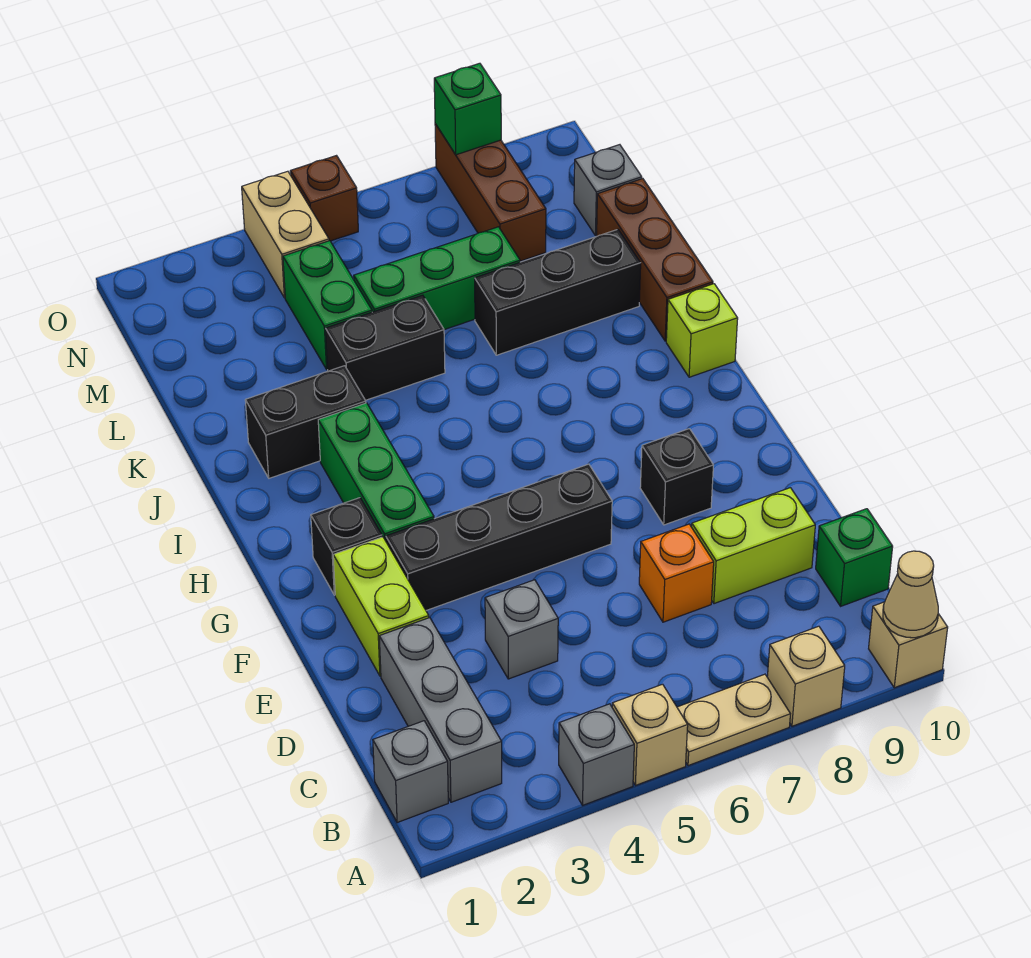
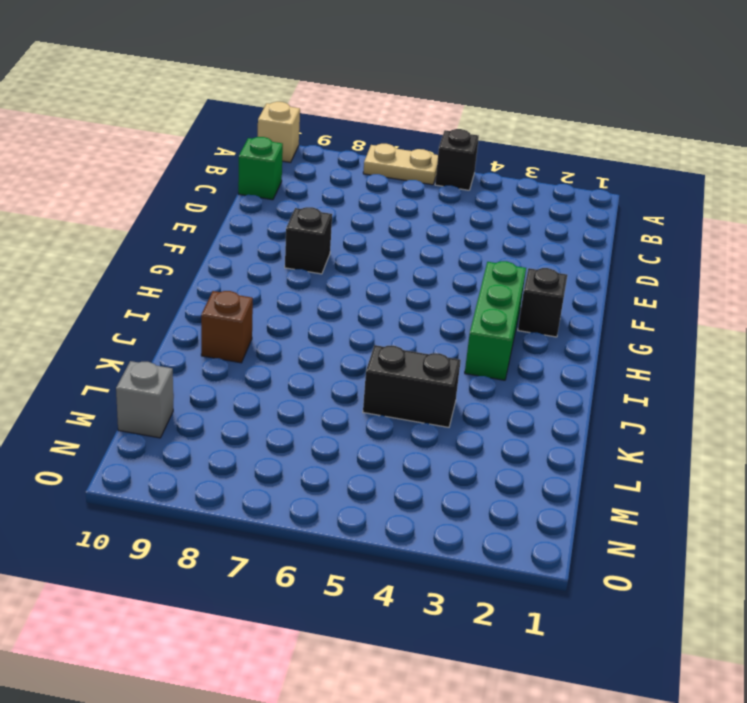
black 1x1 brick [435,129,479,190] -> tan 1x1 brick [612,684,688,785]
brown 1x1 brick [201,291,253,363] -> brown 1x1 brick moved to [291,156,358,241]
none -> grey 1x1 brick [559,704,634,805]
none -> tan 1x1 brick [767,626,845,726]
none -> grey 1x1 brick [373,721,448,823]

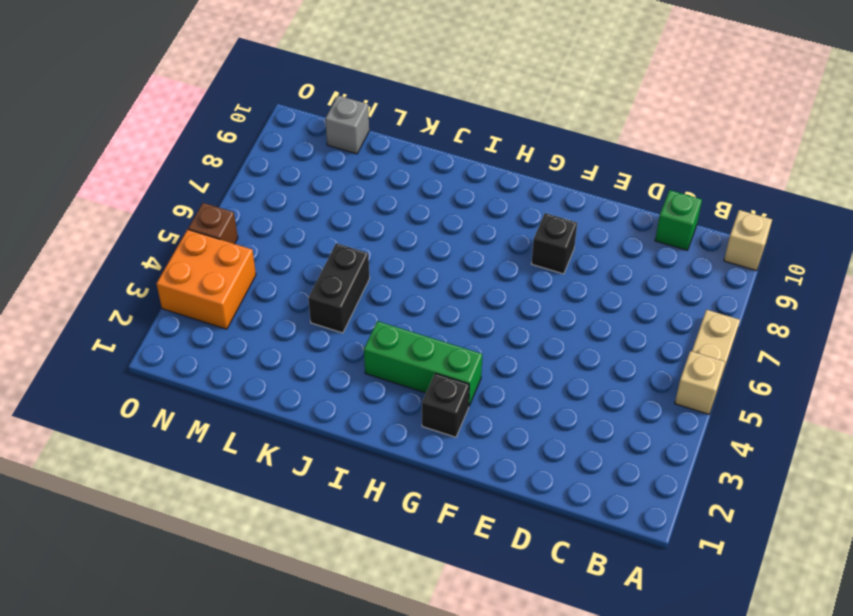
orange 2x2 brick [157,230,256,329] -> tan 1x2 brick [242,171,329,298]
none -> grey 1x1 brick [559,704,634,805]
none -> tan 1x1 brick [767,626,845,726]
none -> grey 1x1 brick [373,721,448,823]

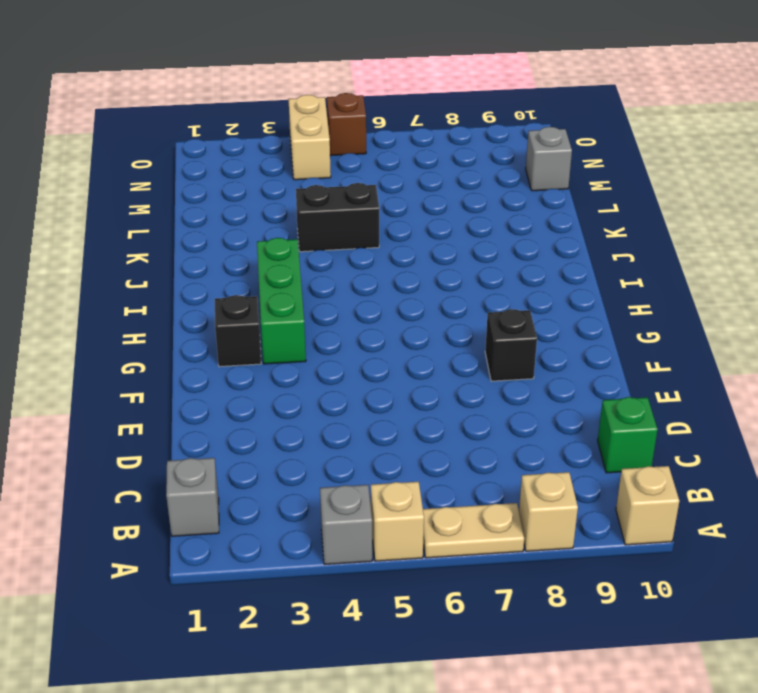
none -> grey 1x3 brick [379,618,502,802]
none -> grey 1x1 brick [485,580,558,679]
none -> orange 1x1 brick [639,524,714,622]

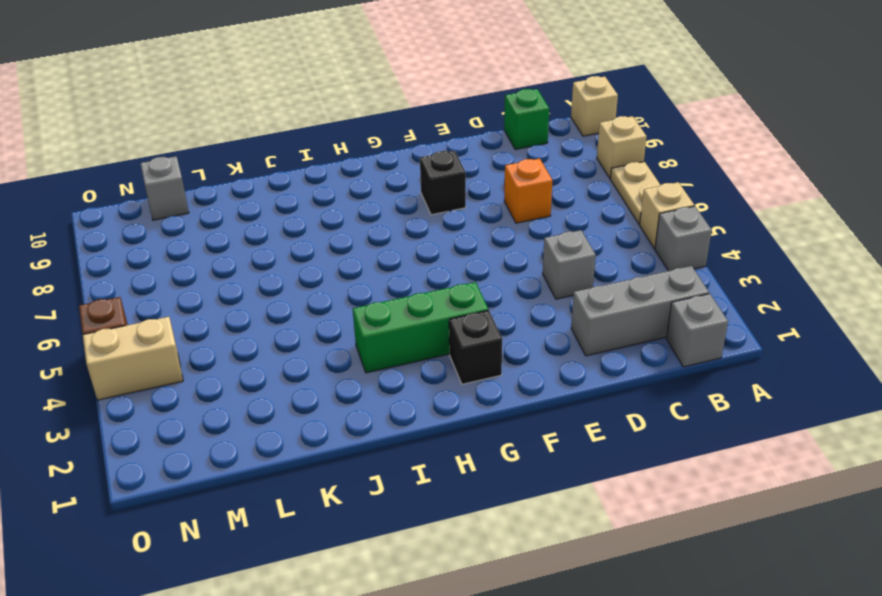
none -> lime 1x2 brick [692,488,815,604]
none -> lime 1x2 brick [333,537,429,676]
none -> black 1x4 brick [386,464,612,610]

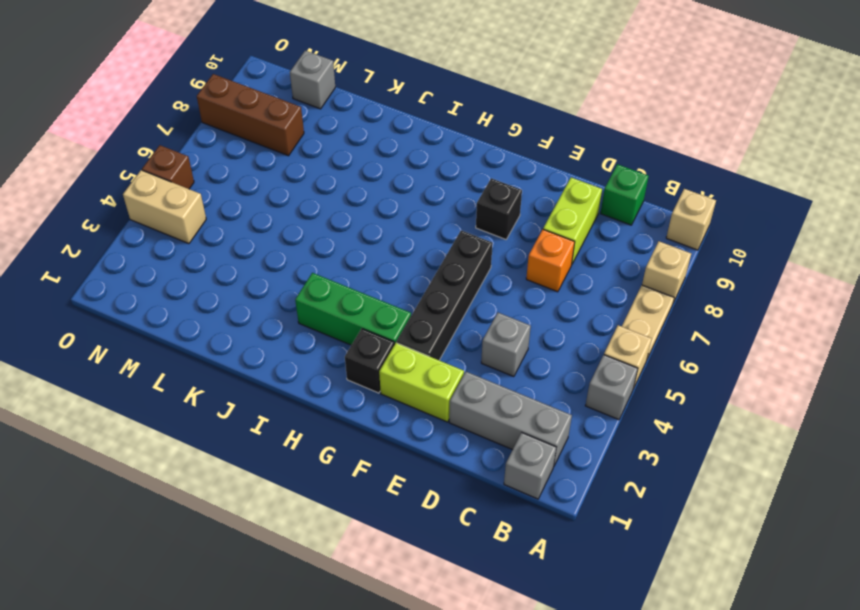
none -> lime 1x1 brick [666,284,738,377]
none -> black 1x2 brick [245,366,366,478]
none -> brown 1x3 brick [597,179,713,341]

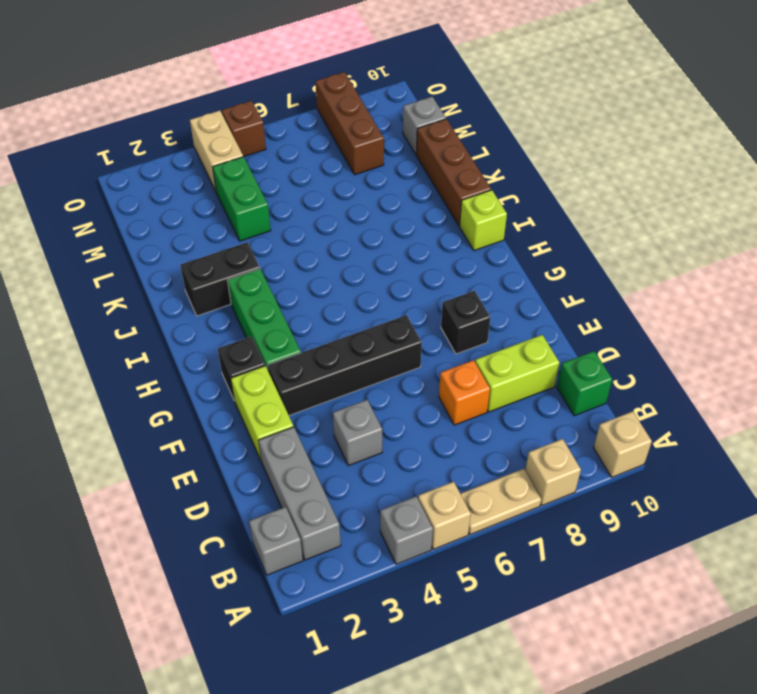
none -> black 1x2 brick [325,295,445,400]
none -> black 1x3 brick [475,229,641,355]
none -> green 1x3 brick [354,227,520,330]

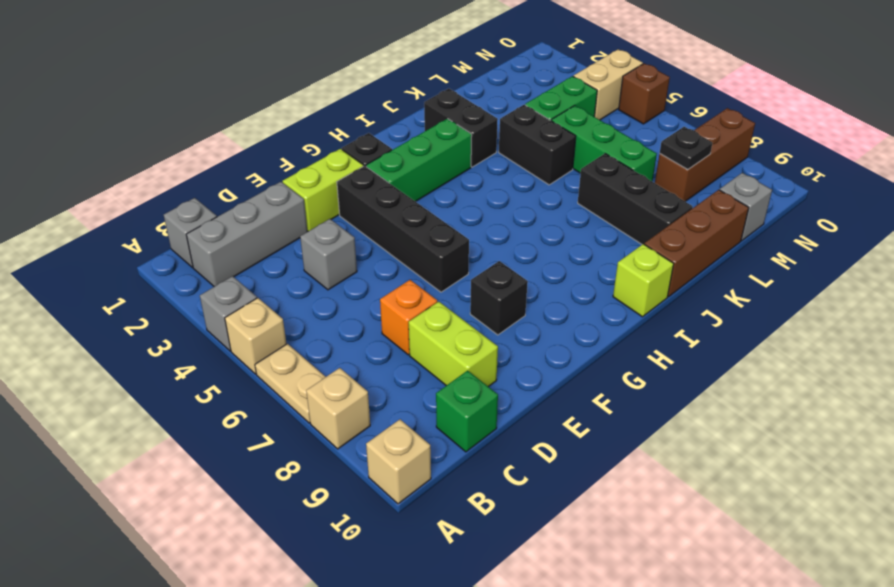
black 1x1 plate [660,127,712,169] -> none
none -> tan 1x1 cone [883,551,938,638]
none -> green 1x1 brick [434,63,501,155]

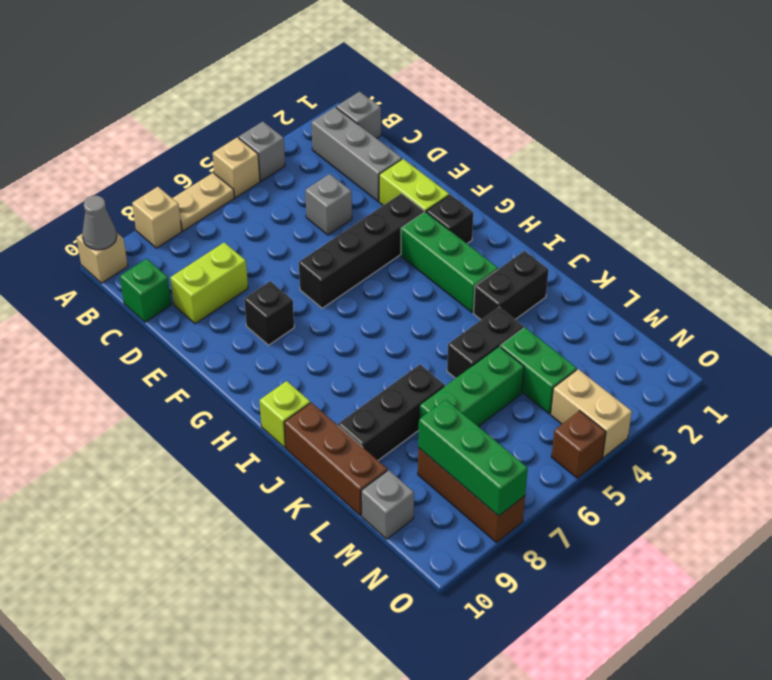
grey 1x1 cone [82,196,117,250] -> tan 1x1 cone [883,551,938,638]
green 1x3 brick [418,400,528,516] -> green 1x1 brick [434,63,501,155]
none -> orange 1x1 brick [639,524,714,622]

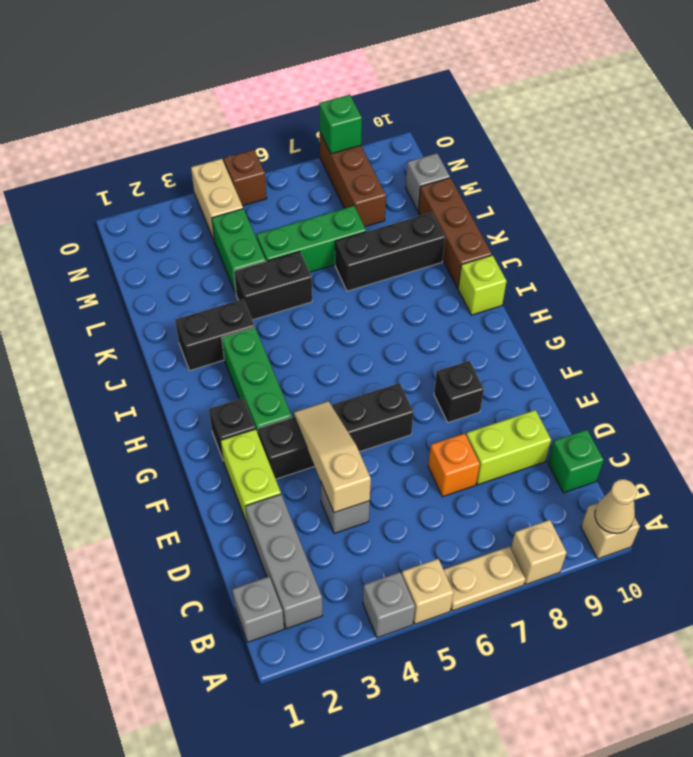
tan 1x3 slope [294,401,371,513] -> none

